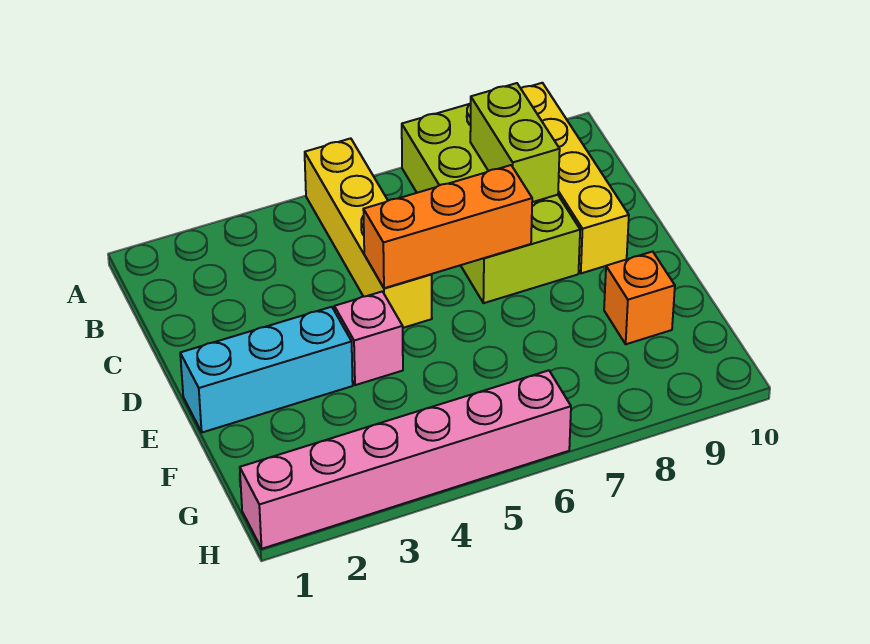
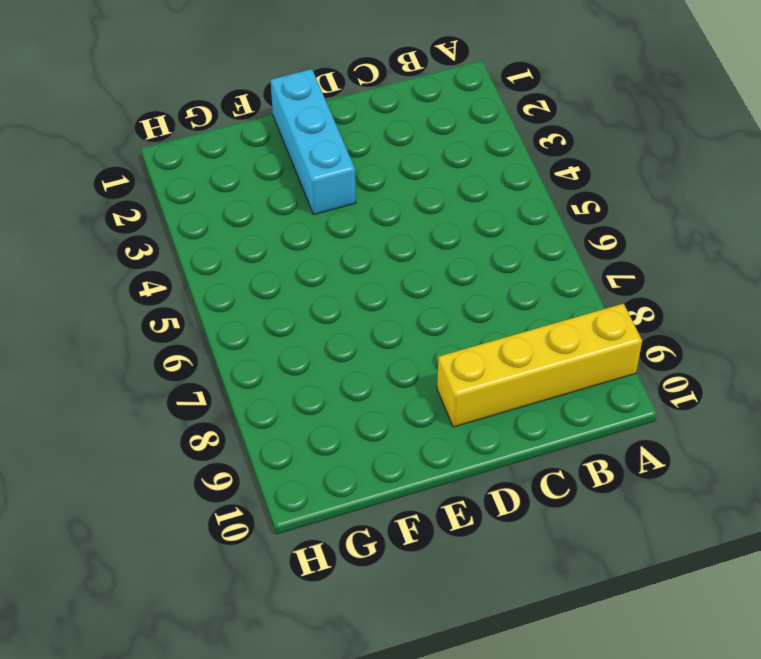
none -> yellow 1x4 brick [305,138,432,328]
none -> lime 2x4 brick [402,104,580,303]

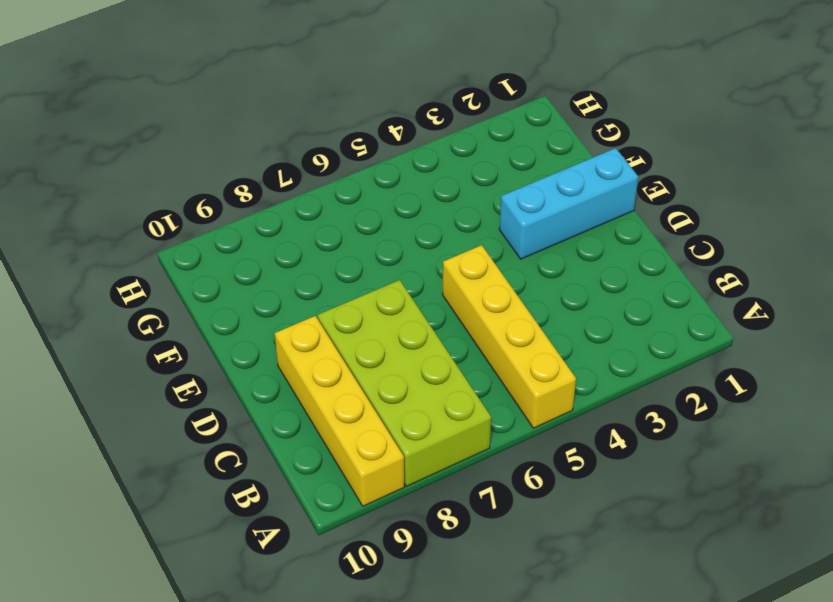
none -> pink 1x1 brick [334,291,403,385]
none -> orange 1x1 brick [604,252,675,344]

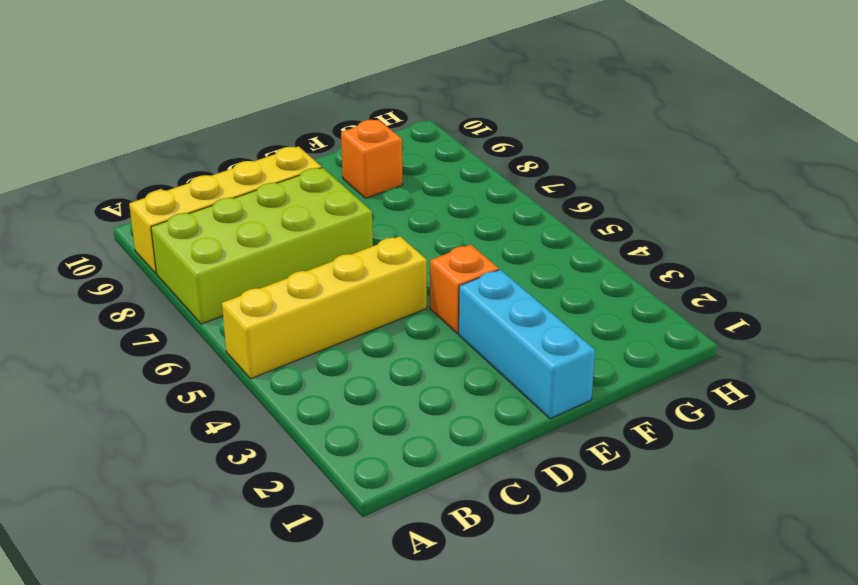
orange 1x1 brick [430,244,499,334] -> pink 1x1 brick [334,291,403,385]
none -> pink 1x6 brick [240,370,571,549]
none -> lime 1x2 brick [470,83,560,202]

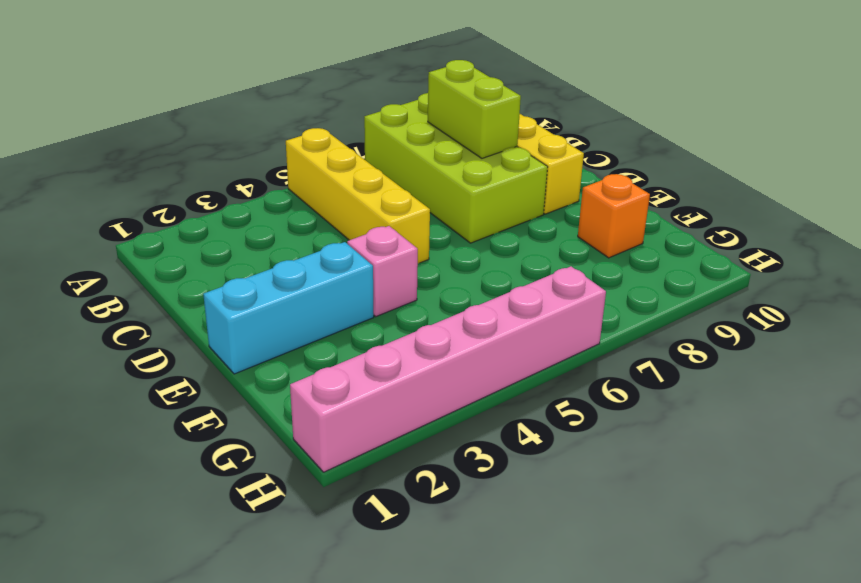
none -> orange 1x3 brick [363,165,532,288]

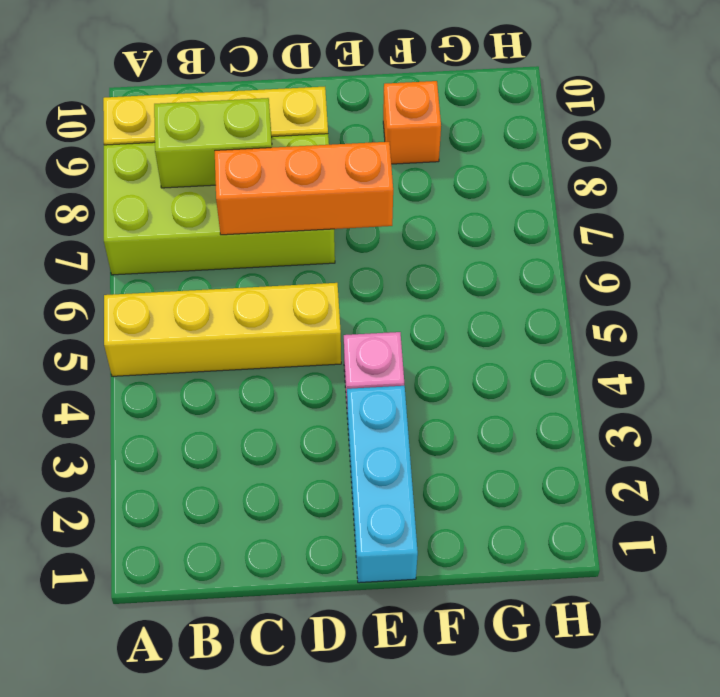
orange 1x3 brick [215,142,393,235] -> orange 1x3 brick turned to [363,165,532,288]
none -> pink 1x6 brick [240,370,571,549]

